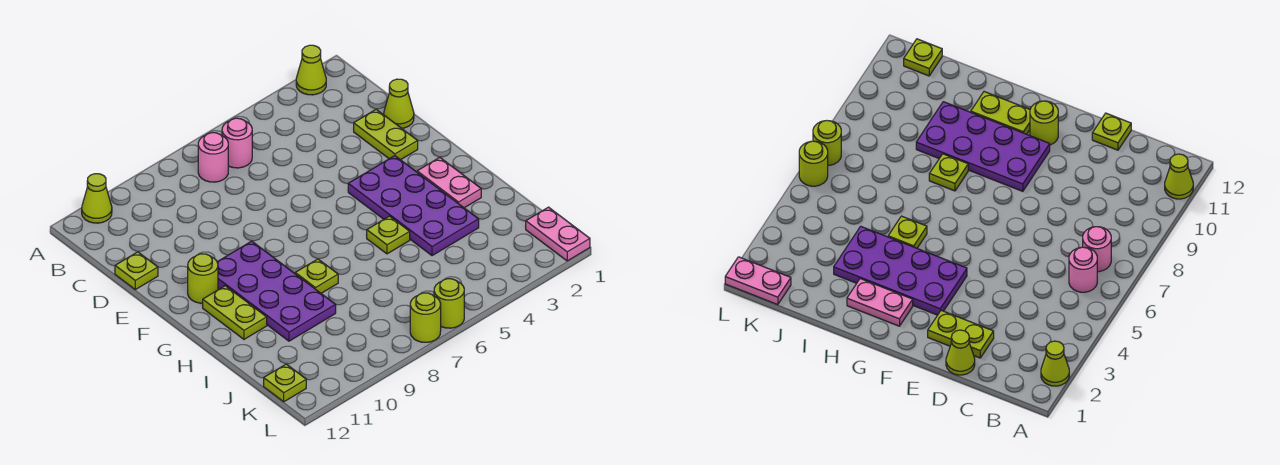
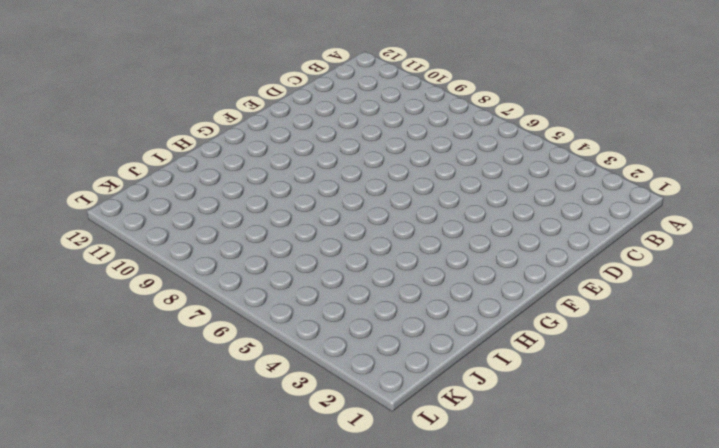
none -> lime 1x1 cone [296,45,326,95]
none -> lime 1x1 cone [82,174,112,223]
none -> pink 1x1 round brick [222,118,252,168]

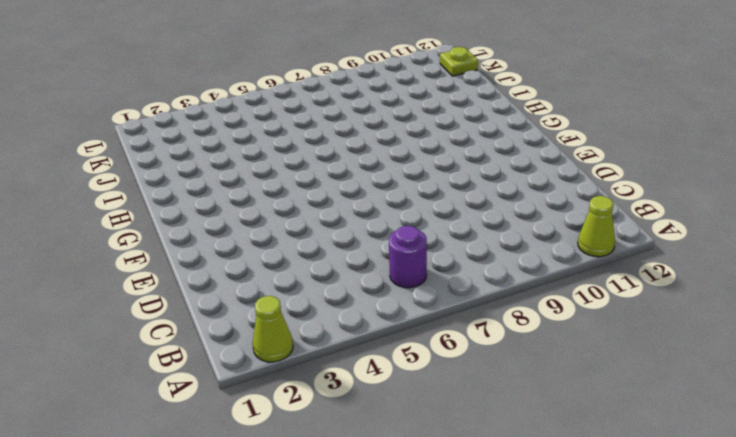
purple 1x1 round brick [389,226,427,288] -> pink 1x1 round brick [222,118,252,168]
none -> pink 1x1 round brick [198,133,228,182]
none -> lime 1x1 cone [384,79,414,128]
none -> lime 1x2 plate [354,109,418,160]

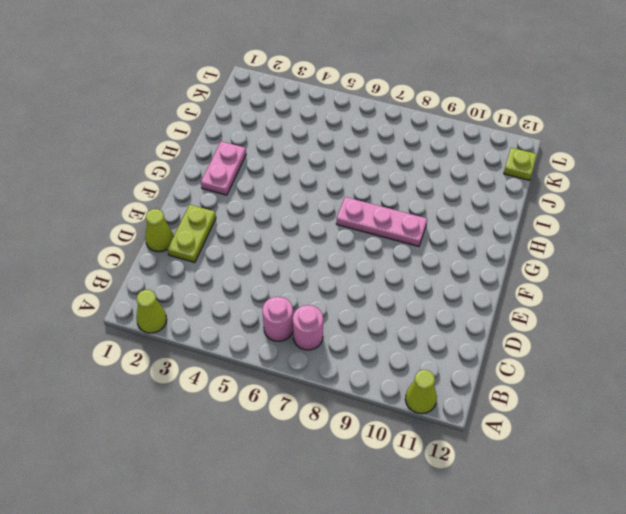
pink 1x3 plate [336,197,427,246] -> purple 2x4 plate [217,241,336,341]
none -> lime 1x1 plate [115,252,158,289]
none -> purple 2x4 plate [348,156,479,256]
none -> lime 1x1 round brick [188,254,218,303]

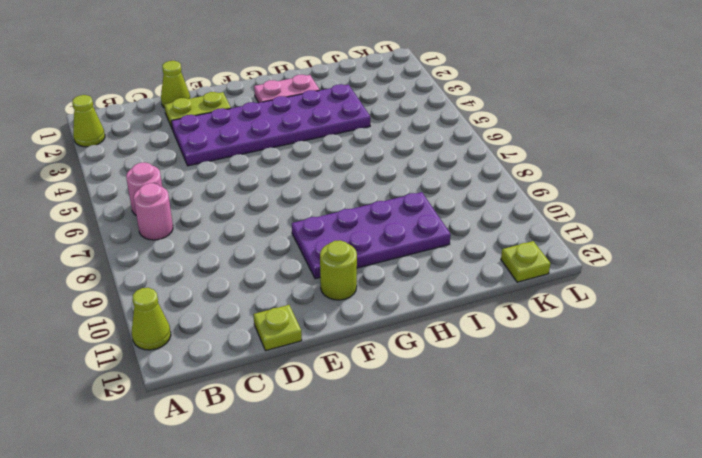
purple 2x6 plate [171,84,370,166] -> purple 2x4 plate [348,156,479,256]
none -> lime 1x2 plate [203,286,267,339]
none -> lime 1x1 plate [367,216,410,254]
none -> lime 1x1 plate [295,259,338,293]

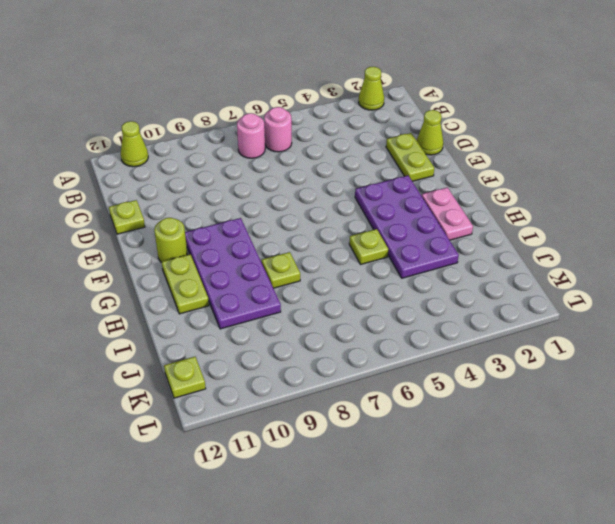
none -> pink 1x2 plate [526,207,590,261]
none -> lime 1x1 round brick [434,279,464,328]
none -> lime 1x1 round brick [410,293,441,342]

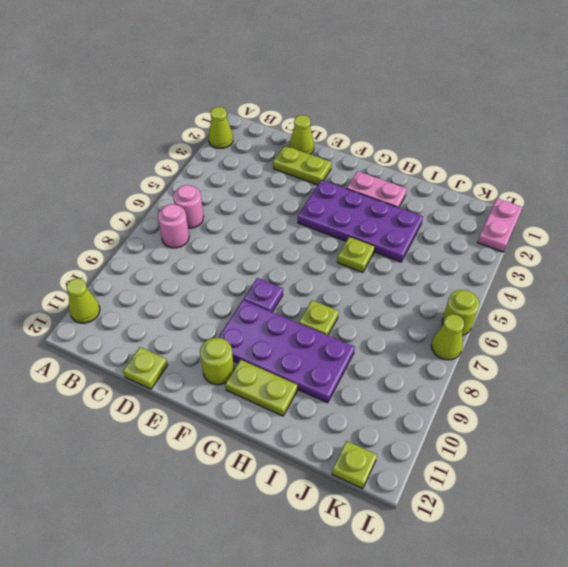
purple 1x1 plate [244,278,283,312] -> none
pink 1x2 plate [477,198,522,252] -> pink 1x2 plate turned to [526,207,590,261]
lime 1x1 cone [431,314,464,360] -> lime 1x1 round brick [410,293,441,342]

